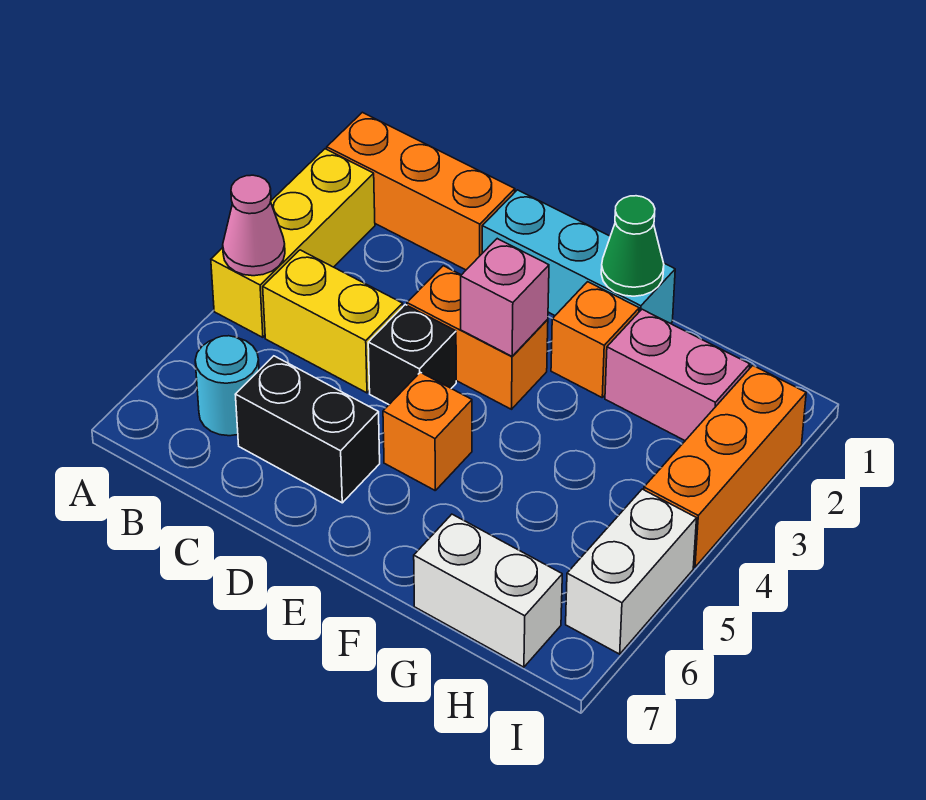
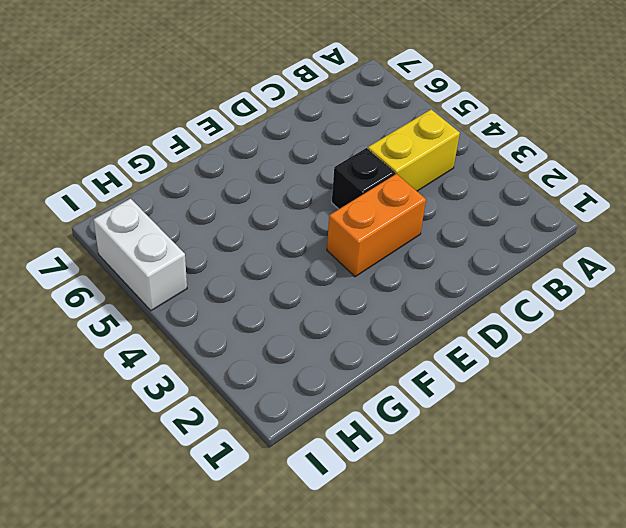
none -> orange 1x3 brick [327,112,515,270]
none -> yellow 1x3 brick [211,149,375,337]
none -> cyan 1x1 round brick [195,336,259,436]

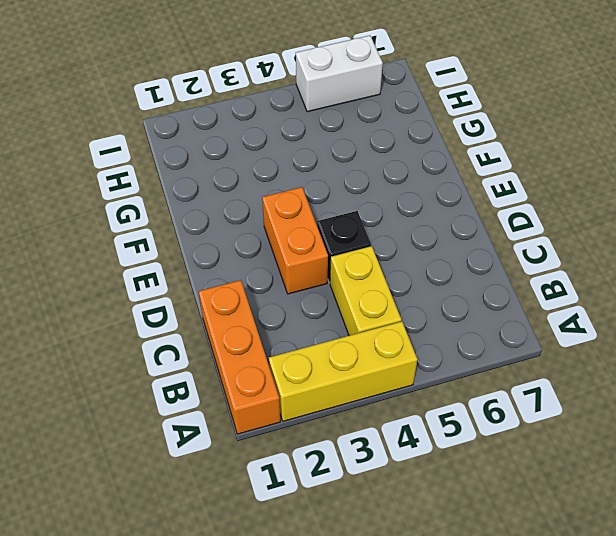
none -> cyan 1x1 round brick [195,336,259,436]
none -> black 1x2 brick [235,356,380,503]
none -> cyan 1x3 brick [482,190,675,324]

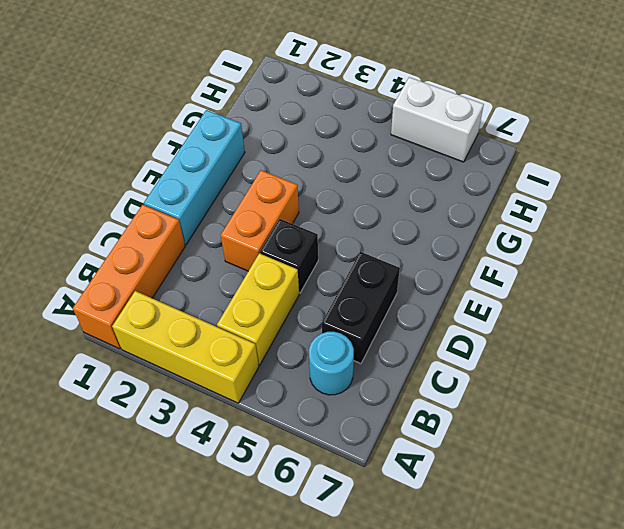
none -> orange 1x1 brick [383,372,472,490]
none -> orange 1x1 brick [551,282,639,397]
none -> pink 1x2 brick [605,309,750,440]

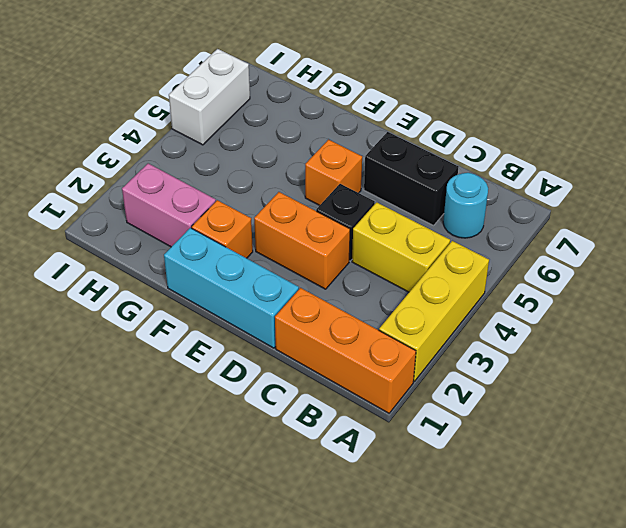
none -> white 1x2 brick [414,514,562,667]
none -> orange 1x3 brick [644,365,806,567]
none -> pink 1x1 cone [223,175,285,276]

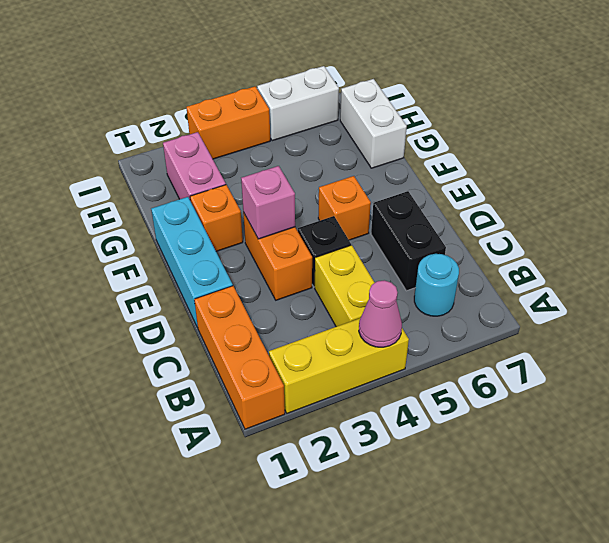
orange 1x2 brick [186,86,270,159] -> orange 1x3 brick [644,365,806,567]
none -> green 1x1 cone [601,196,664,296]

